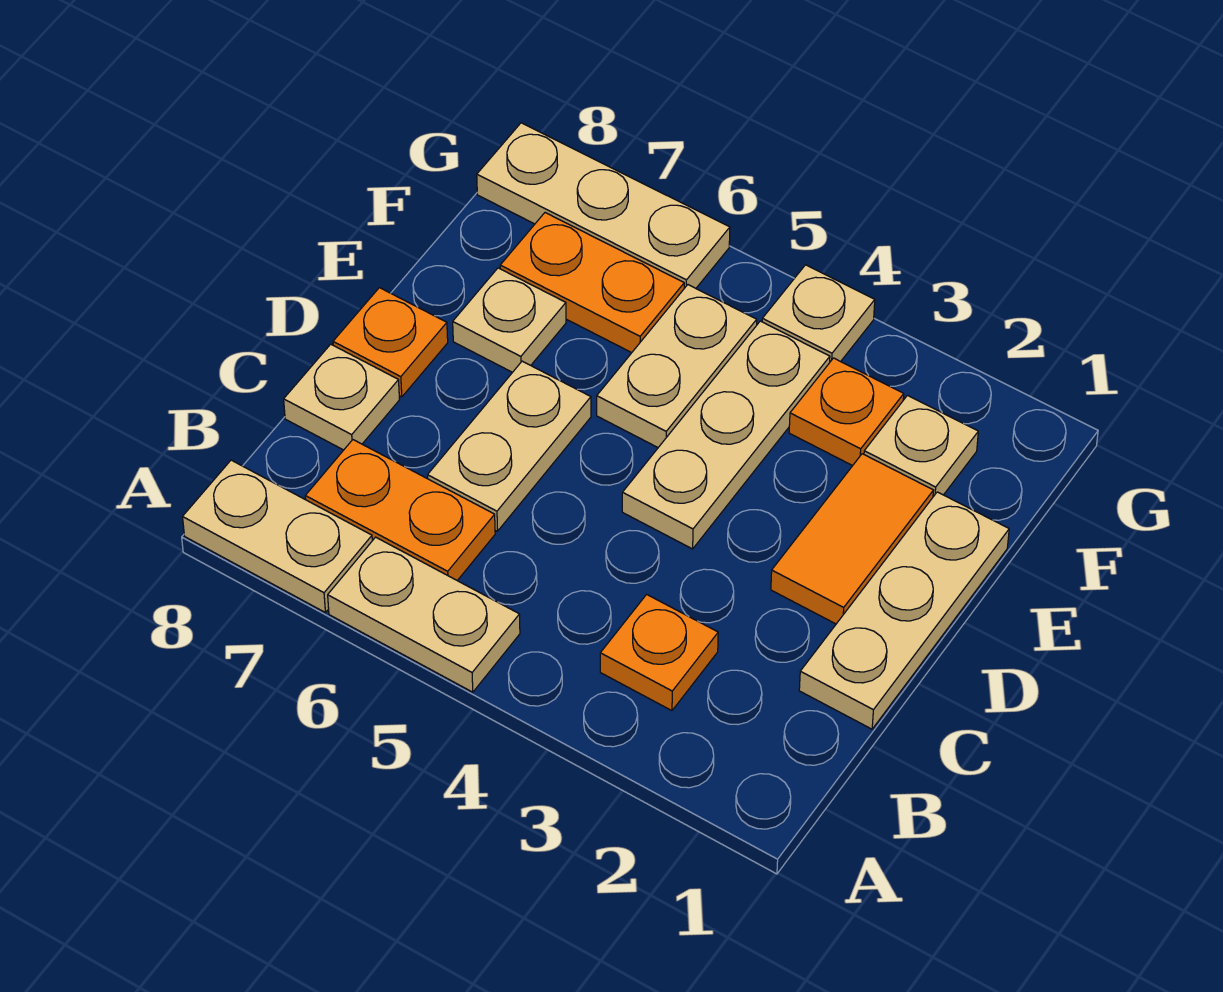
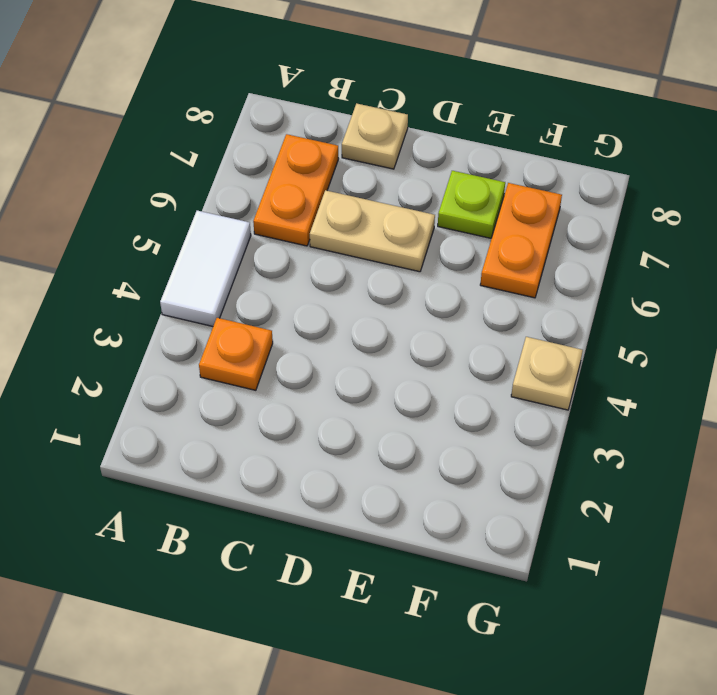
white 1x2 tile [160,211,251,326] -> tan 1x2 plate [328,537,520,692]
lime 1x1 plate [438,171,505,238] -> tan 1x1 plate [453,268,566,372]
none -> tan 1x2 plate [183,460,372,612]
none -> tan 1x3 plate [799,492,1009,729]
none -> orange 1x2 tile [771,454,933,624]

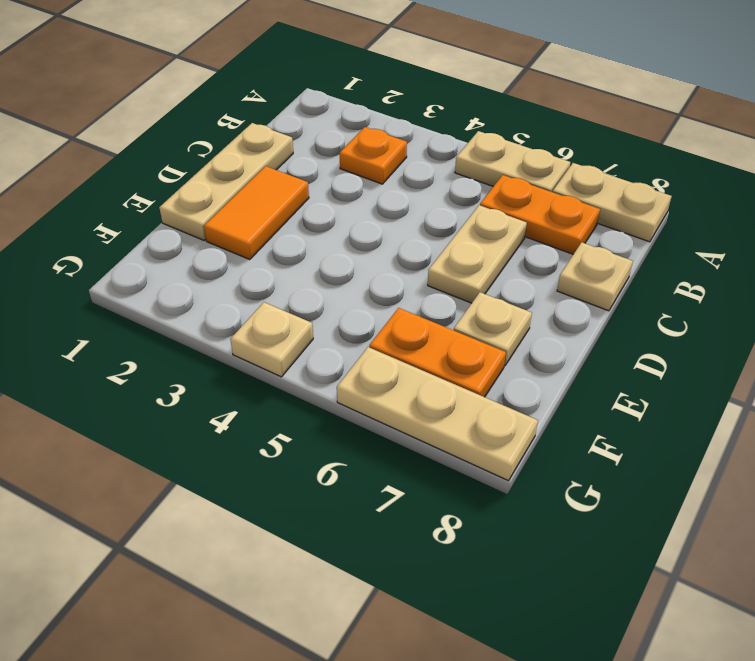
none -> tan 1x3 plate [622,321,830,549]
none -> orange 1x1 plate [333,288,448,397]
none -> tan 1x2 plate [597,285,757,447]

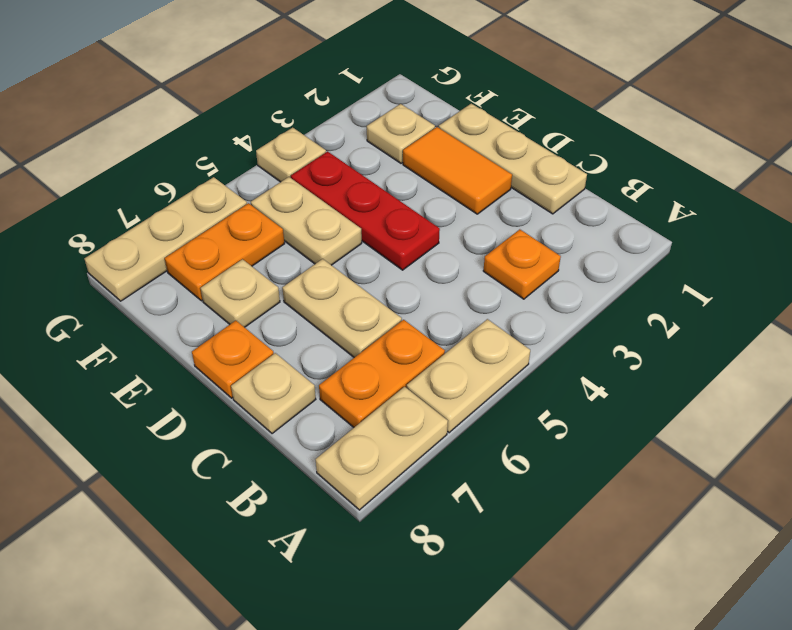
red 1x3 plate [291,151,440,270] -> tan 1x3 plate [622,321,830,549]
none -> orange 1x1 plate [789,358,904,466]

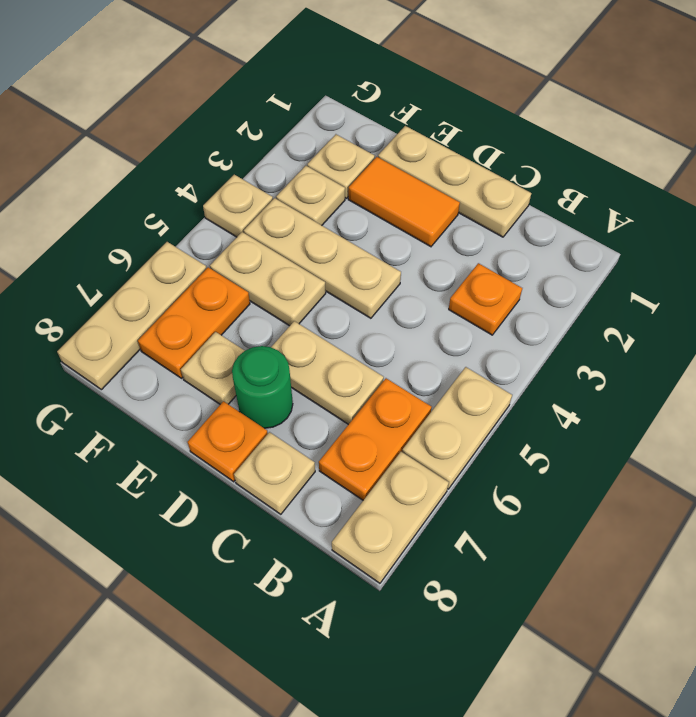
green 1x1 round brick [232,346,293,428] -> none
tan 1x1 plate [276,166,345,225] -> orange 1x1 plate [789,358,904,466]

